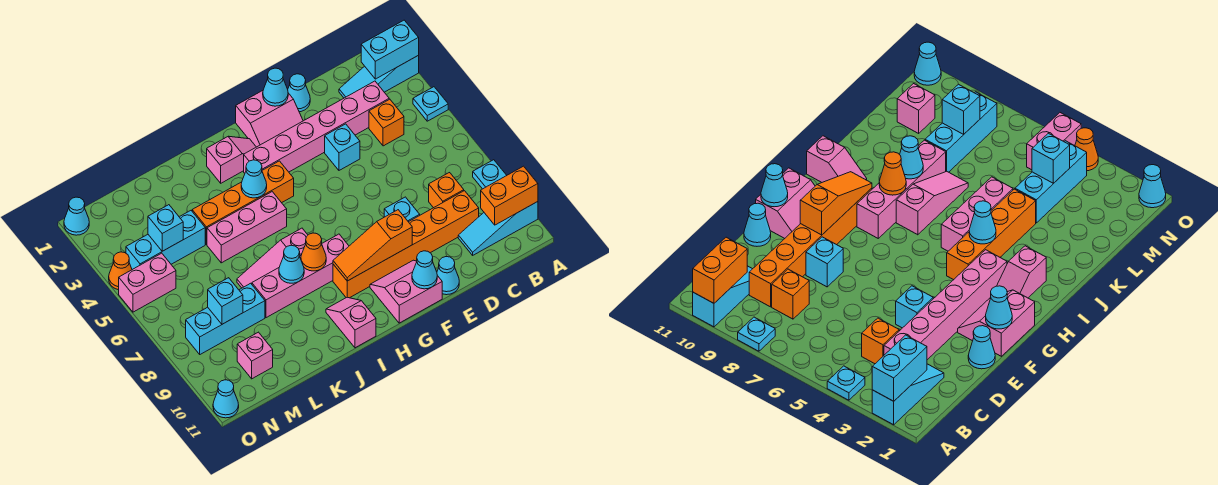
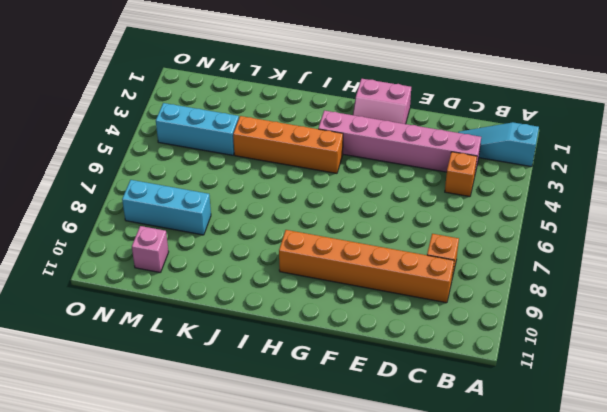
none -> cyan 1x1 plate [413,87,448,121]
none -> cyan 1x1 plate [473,160,507,189]
none -> cyan 1x3 slope [458,202,538,255]
none -> cyan 1x1 cone [288,74,310,112]

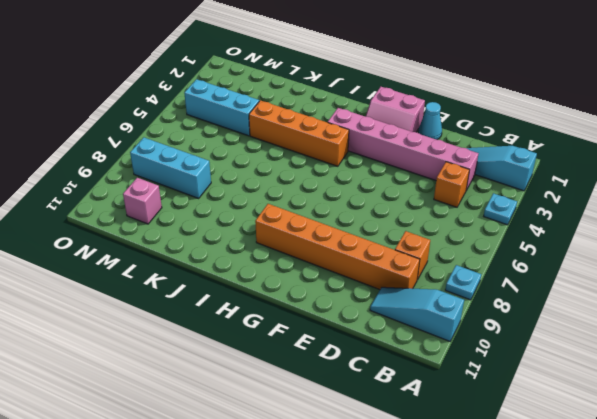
none -> cyan 1x1 brick [325,124,360,170]
none -> cyan 1x1 brick [384,197,420,222]
none -> cyan 1x1 cone [437,257,459,295]
none -> pink 2x2 slope [370,260,442,323]

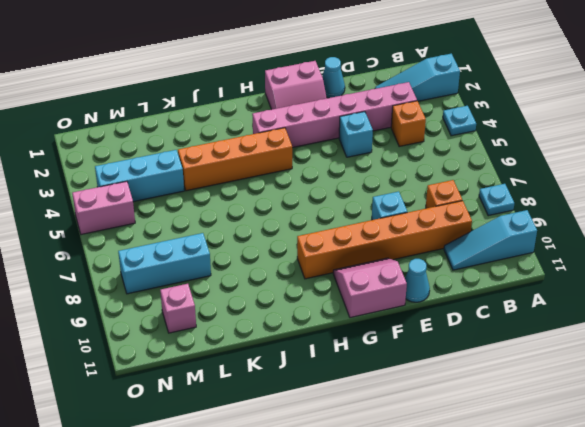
none -> pink 1x2 slope [207,136,256,183]
none -> pink 1x4 brick [252,234,349,318]
none -> pink 1x3 brick [207,192,287,263]
none -> pink 1x3 slope [237,228,308,288]

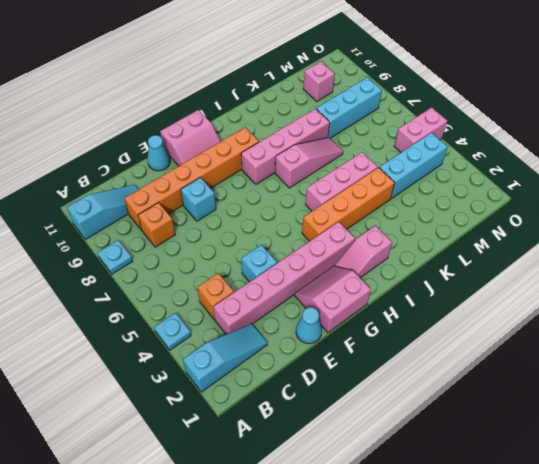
none -> pink 1x2 slope [326,297,376,348]
none -> cyan 1x1 cone [64,197,89,235]
none -> orange 1x1 cone [109,252,132,290]
none -> cyan 1x1 cone [213,380,239,418]

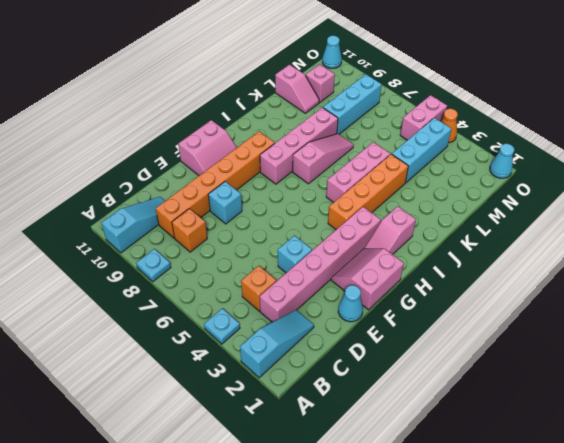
pink 1x2 slope [275,65,319,113] -> pink 1x2 slope moved to [326,297,376,348]
none -> cyan 1x1 cone [437,257,459,295]
none -> cyan 1x2 brick [361,20,419,79]
none -> orange 1x2 brick [481,166,538,225]
none -> cyan 1x1 cone [263,68,288,106]

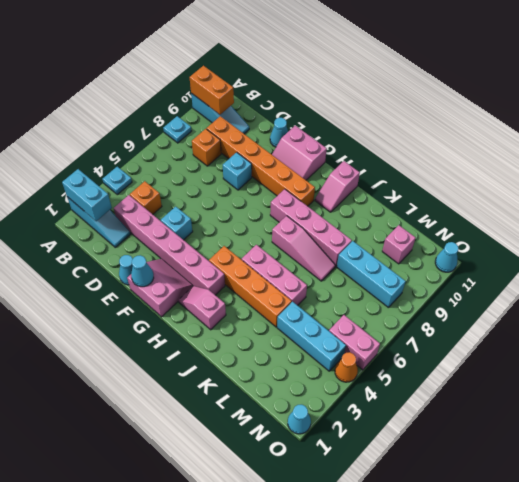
none -> orange 1x3 slope [333,210,412,281]
none -> cyan 1x1 cone [412,251,437,289]
none -> cyan 1x1 cone [241,160,267,198]
none -> orange 1x1 cone [301,233,326,271]

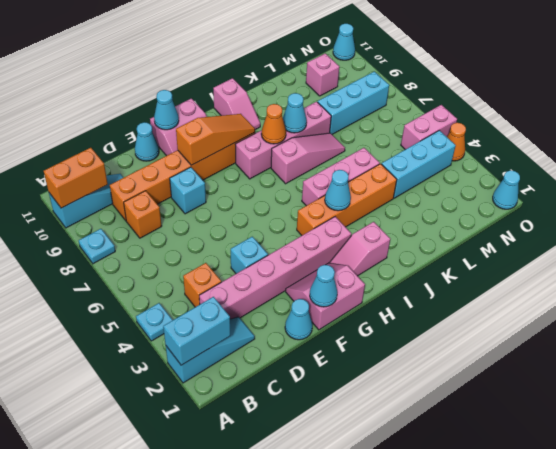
none -> cyan 1x1 brick [148,205,183,251]
none -> cyan 1x1 brick [208,278,243,324]

